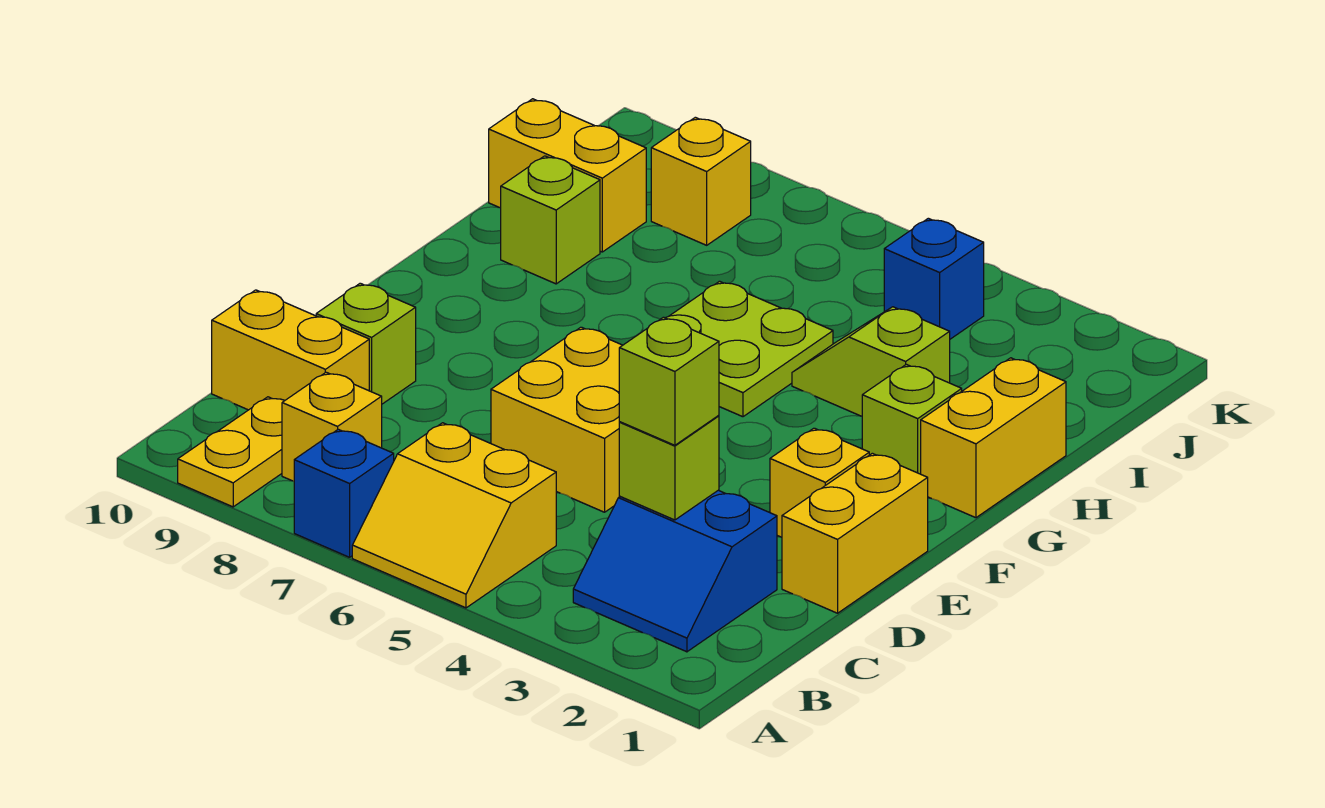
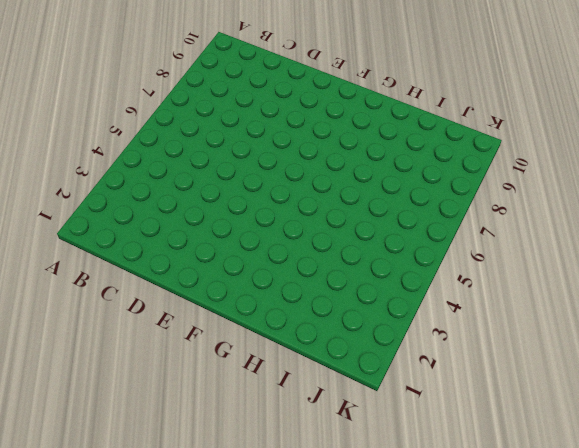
none -> yellow 2x2 slope [352,423,556,608]
none -> blue 1x1 brick [294,429,394,557]
none -> yellow 1x2 plate [178,397,285,507]

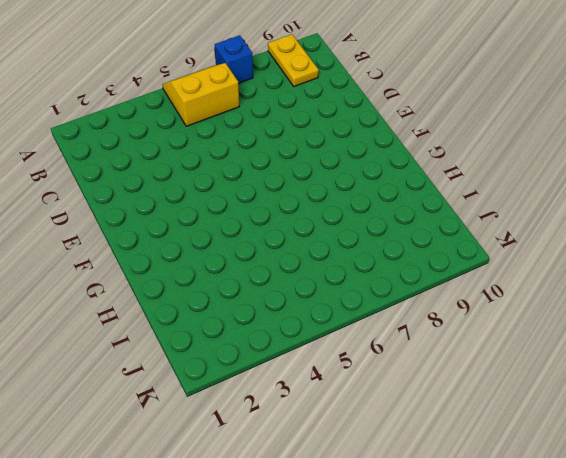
none -> blue 2x2 slope [573,490,777,652]
none -> yellow 1x1 brick [282,372,382,481]
none -> yellow 1x2 brick [212,290,369,410]

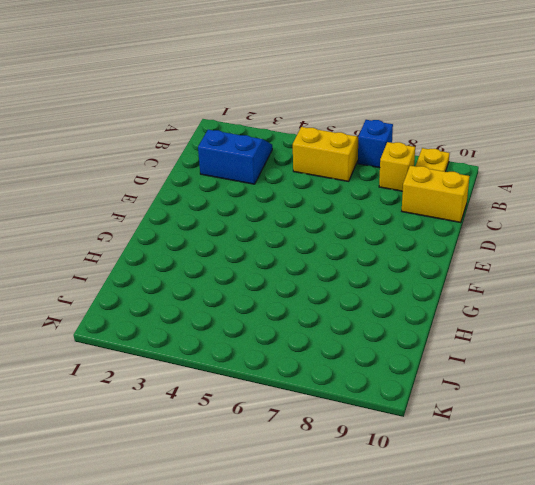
none -> yellow 1x2 brick [782,453,928,613]
none -> yellow 2x2 brick [491,327,623,512]
none -> lime 1x1 brick [316,283,416,404]

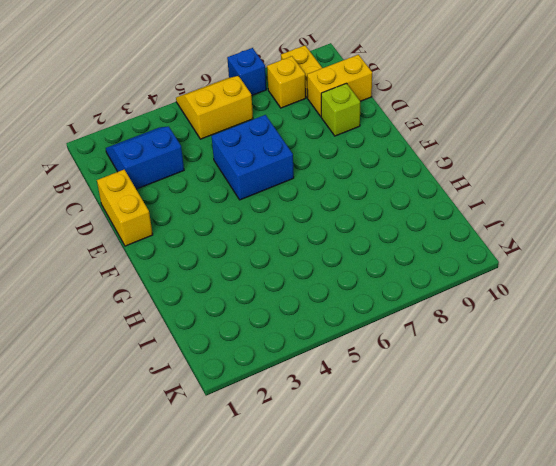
blue 2x2 brick [212,115,294,200] -> yellow 2x2 brick [491,327,623,512]
none -> yellow 1x1 brick [770,428,869,537]
none -> yellow 1x2 brick [921,358,1066,518]
none -> lime 1x1 brick [862,364,962,474]

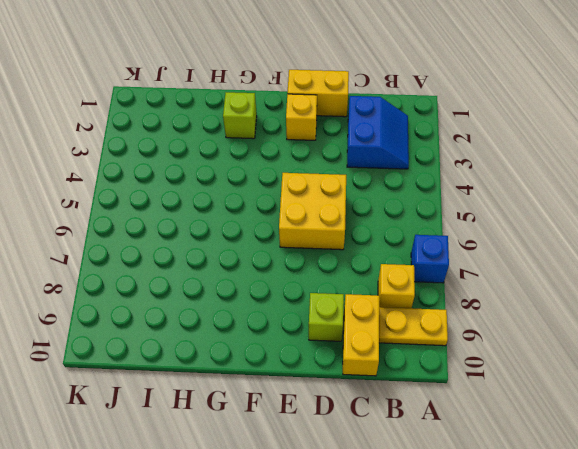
none -> yellow 2x2 slope [352,423,556,608]
none -> yellow 1x2 brick [921,358,1066,518]
none -> lime 2x2 plate [666,281,833,417]

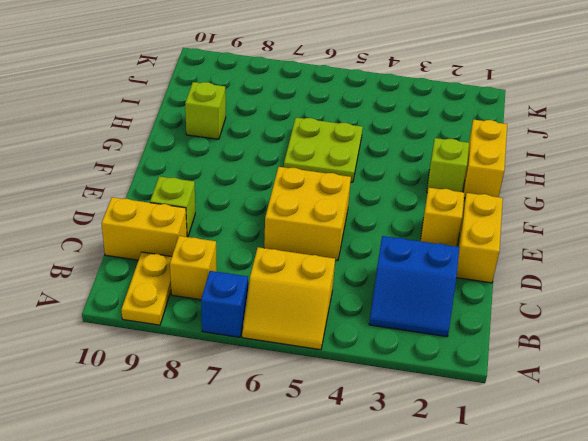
none -> lime 1x2 slope [792,307,950,416]
none -> yellow 1x2 brick [489,99,646,252]
none -> blue 1x1 brick [884,218,984,339]

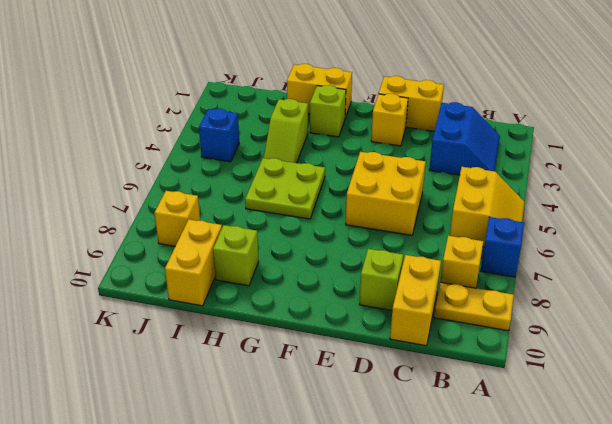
none -> lime 1x1 brick [619,416,719,520]
none -> lime 1x1 brick [619,317,719,445]

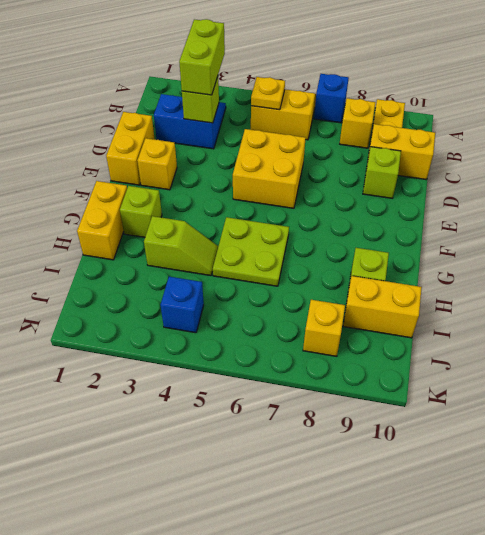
lime 1x2 brick [179,19,225,95] -> lime 1x1 brick [619,317,719,445]
yellow 1x1 plate [251,77,285,110] -> none

